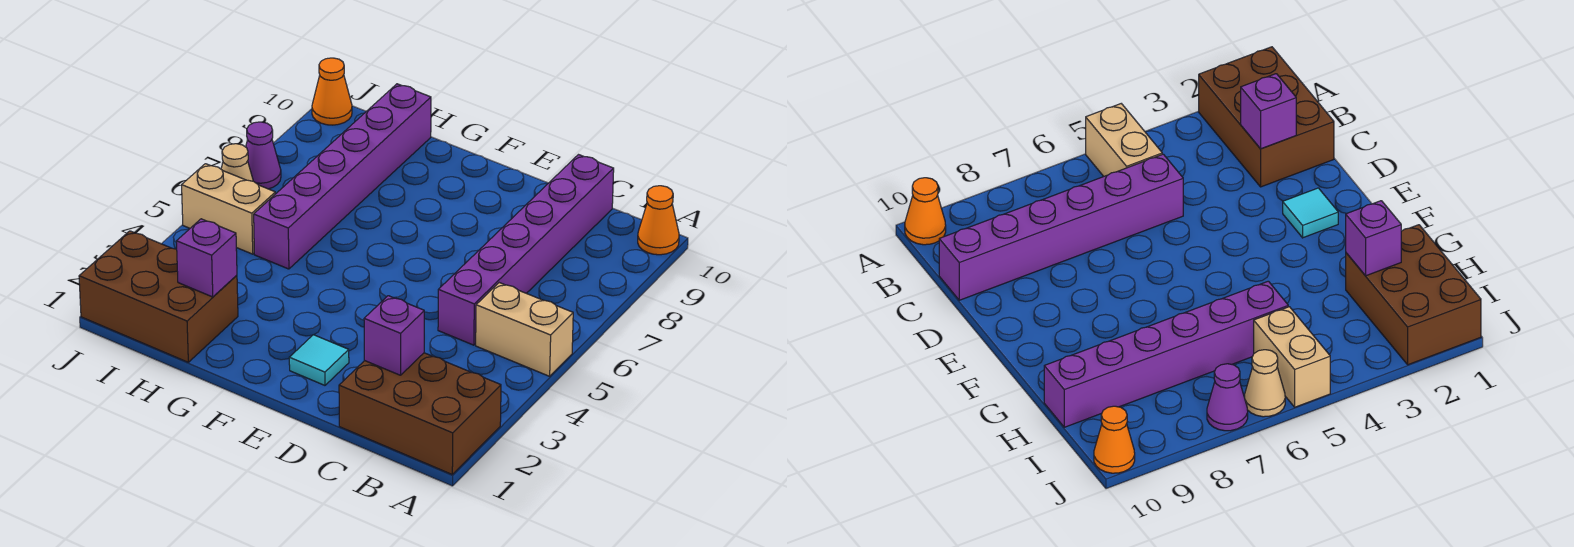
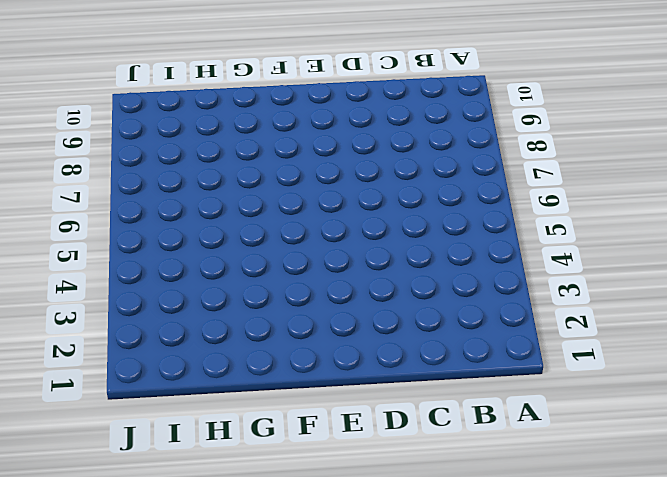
none -> brown 2x3 brick [339,353,501,474]
none -> tan 1x2 brick [476,283,573,376]
none -> orange 1x1 cone [638,186,679,255]

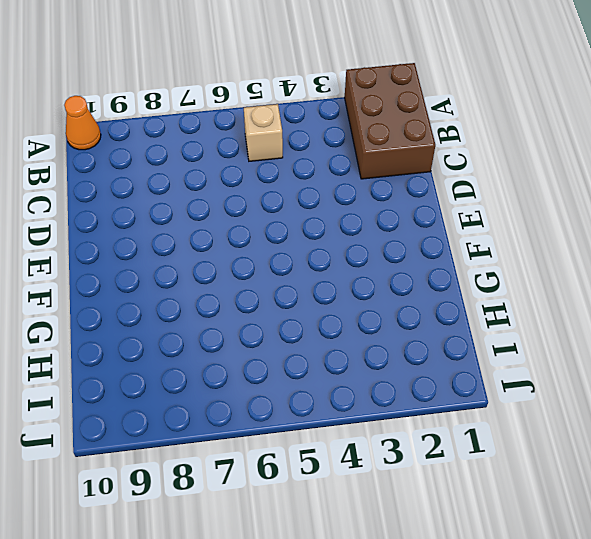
tan 1x1 brick [244,104,283,161] -> tan 1x2 brick [476,283,573,376]
none -> purple 1x6 brick [438,155,614,345]
none -> cyan 1x1 tile [289,335,349,385]
none -> brown 2x3 brick [79,231,238,362]

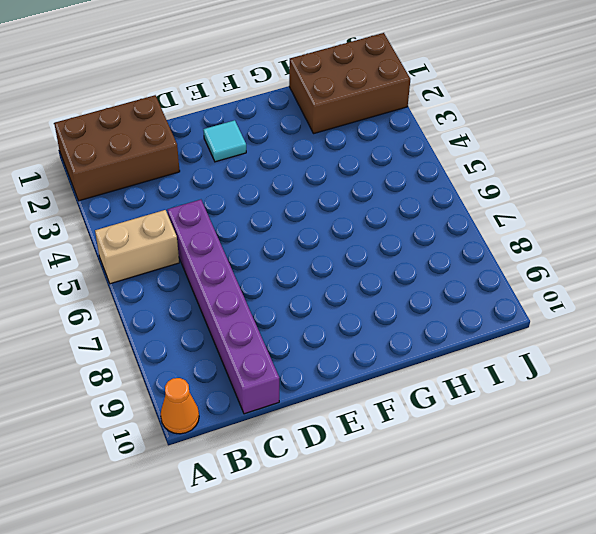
none -> purple 1x6 brick [254,84,431,269]
none -> tan 1x2 brick [182,164,275,254]
none -> tan 1x1 cone [221,144,253,181]

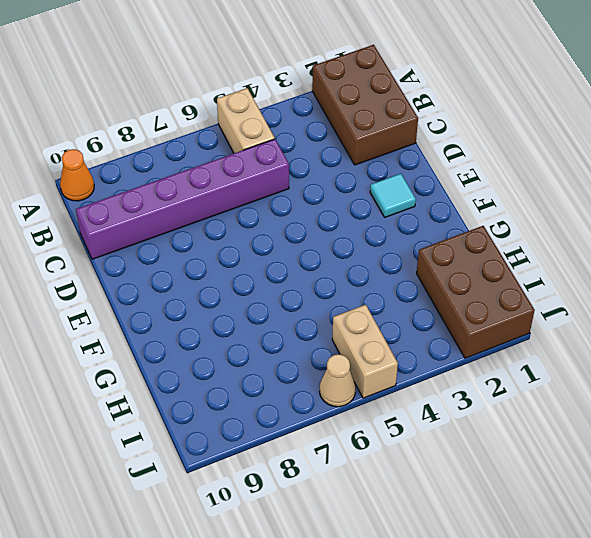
none -> purple 1x6 brick [254,84,431,269]
none -> purple 1x1 cone [246,122,281,189]
none -> orange 1x1 cone [312,58,352,125]

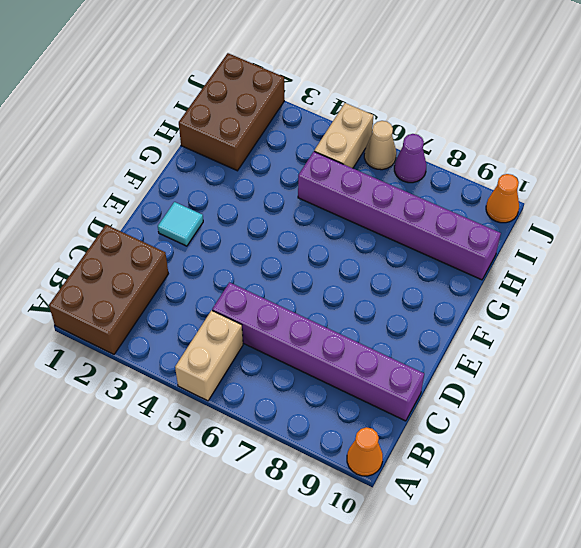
none -> purple 1x1 brick [364,296,424,375]
none -> purple 1x1 brick [177,219,237,297]

